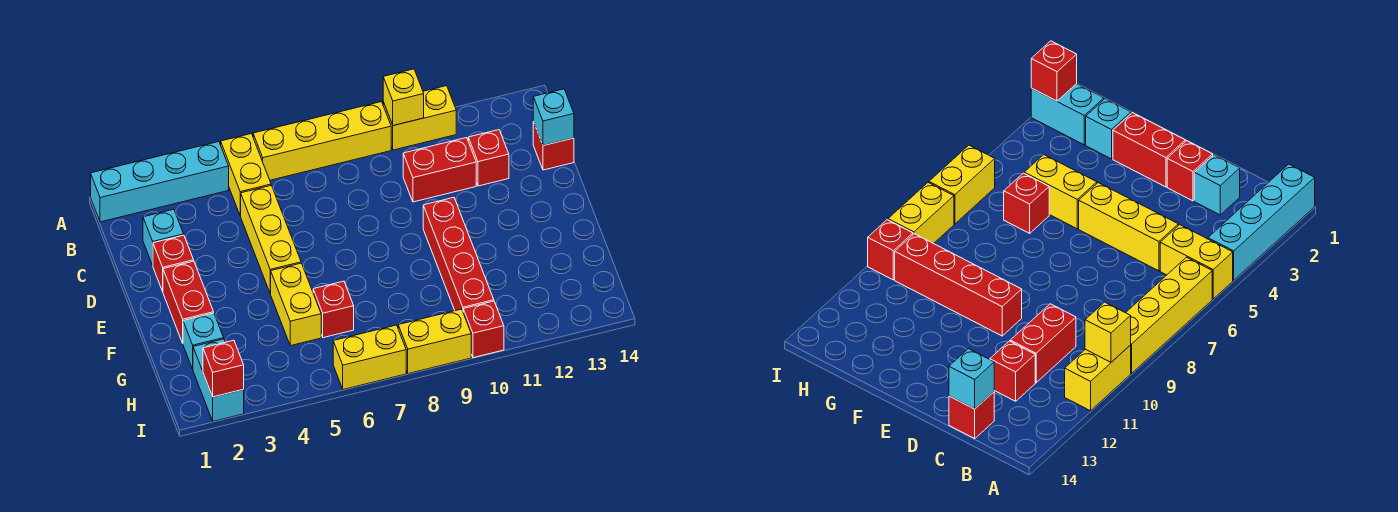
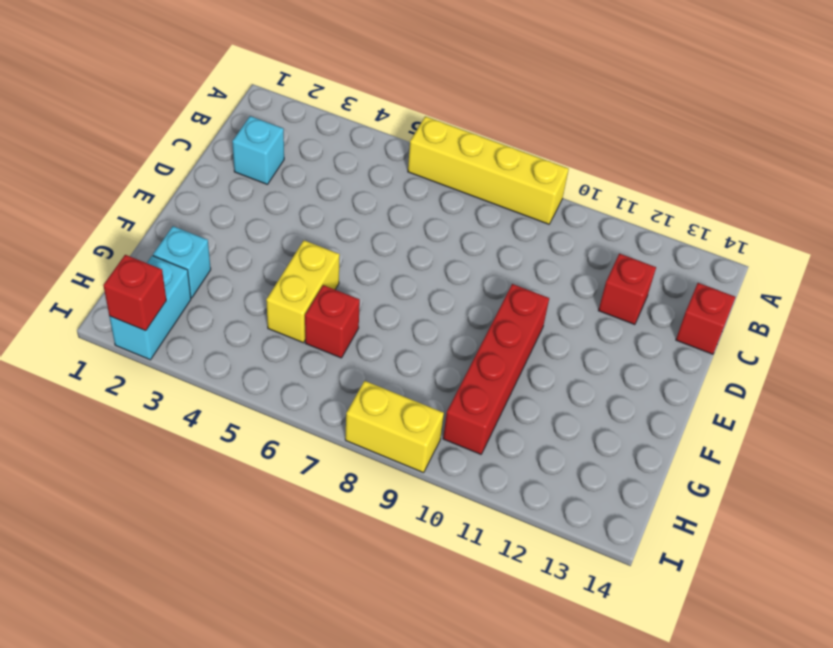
none -> cyan 1x4 brick [91,142,229,222]
none -> yellow 1x2 brick [221,134,271,216]
none -> yellow 1x2 brick [383,86,456,150]

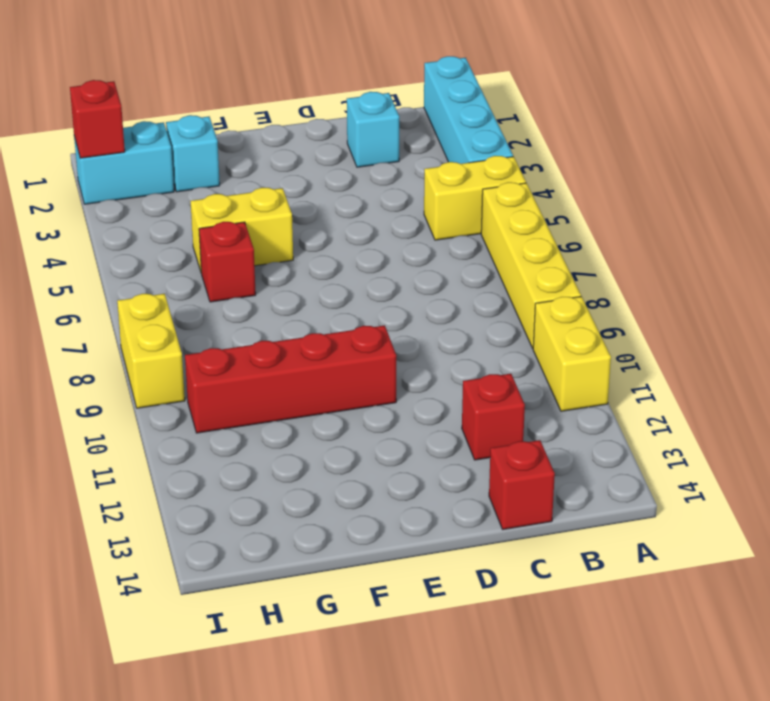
none -> yellow 1x3 brick [241,186,301,293]
none -> red 1x2 brick [403,138,476,202]
none -> red 1x1 brick [153,235,194,291]

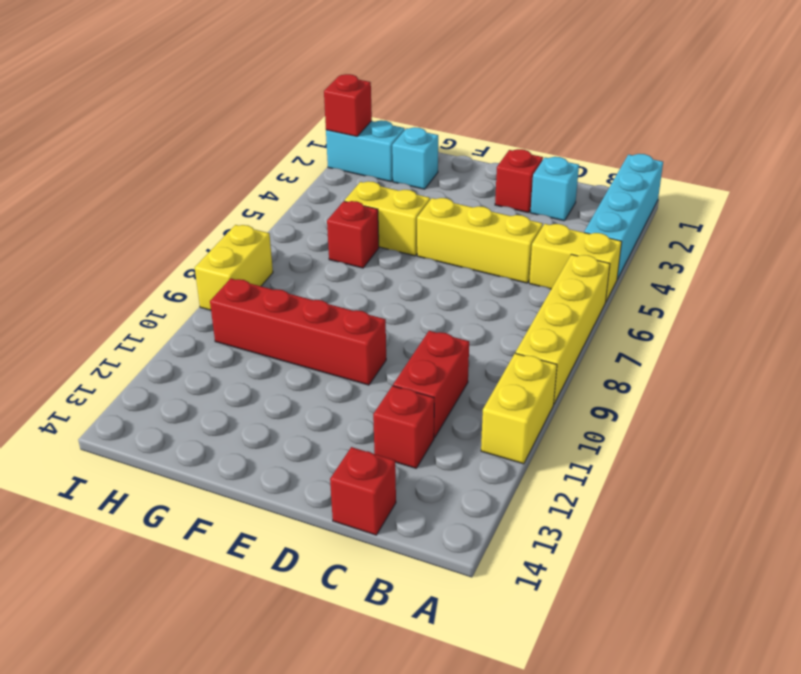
none -> red 1x2 brick [163,261,214,343]
none -> yellow 1x2 brick [333,325,406,389]
none -> red 1x1 brick [463,301,504,358]

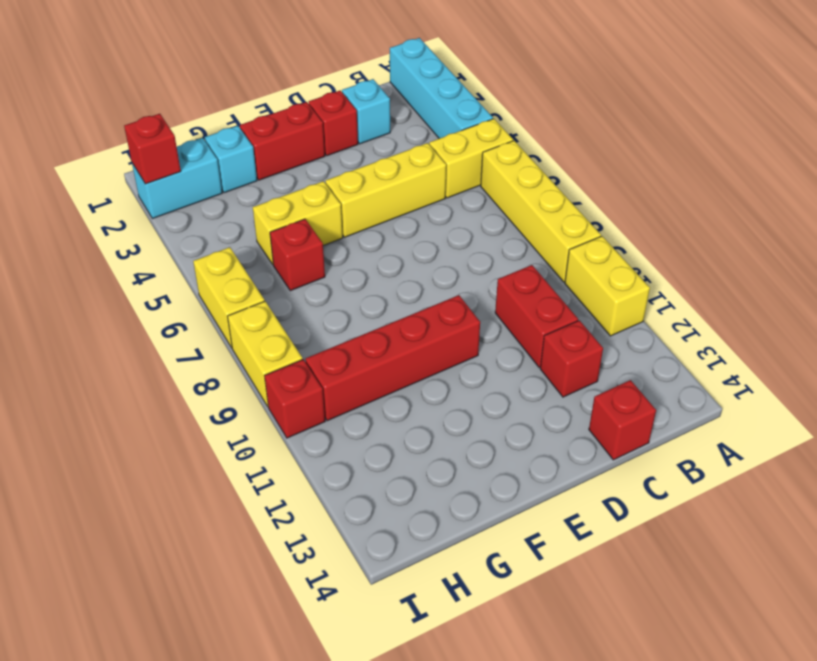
none -> yellow 1x1 brick [383,69,424,126]
none -> cyan 1x1 brick [533,89,574,146]

